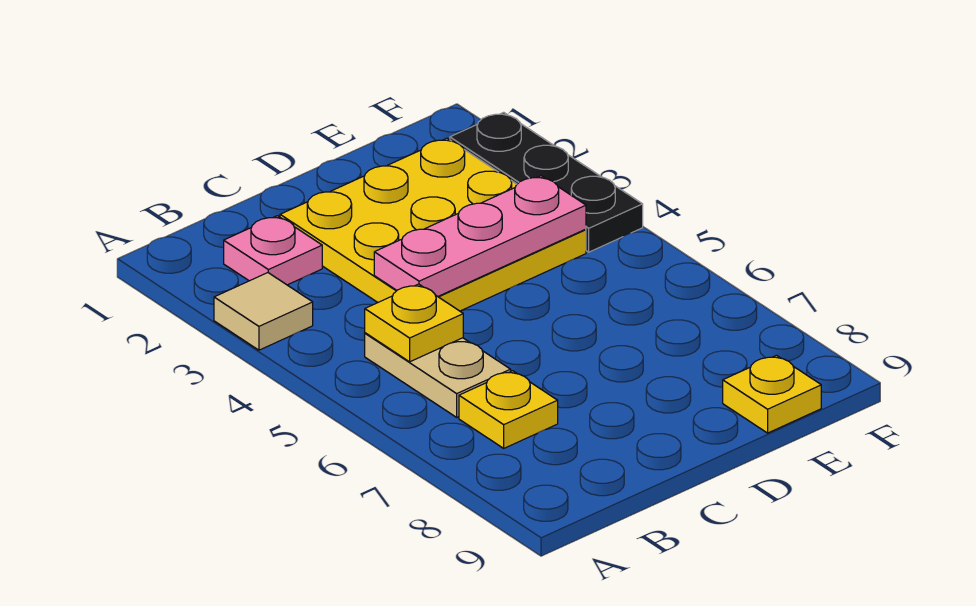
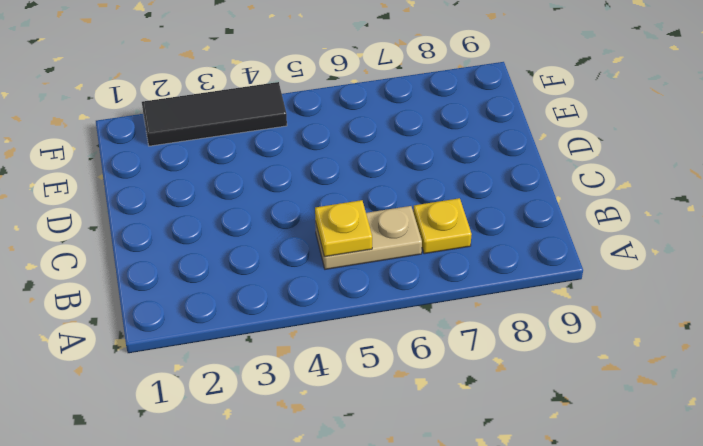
black 1x3 tile [142,82,287,146] -> black 1x3 plate [450,112,643,252]
none -> tan 1x1 tile [214,273,313,350]
none -> pink 1x1 plate [224,216,322,285]

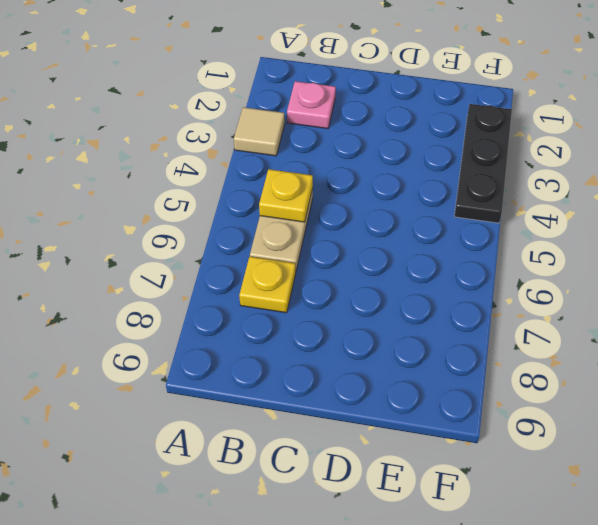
none -> yellow 3x3 plate [280,138,586,311]
none -> yellow 1x1 plate [723,355,821,433]

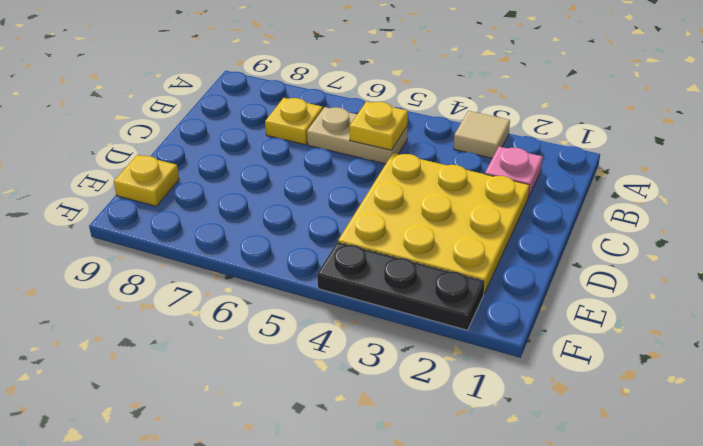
none -> pink 1x3 plate [374,176,586,296]

